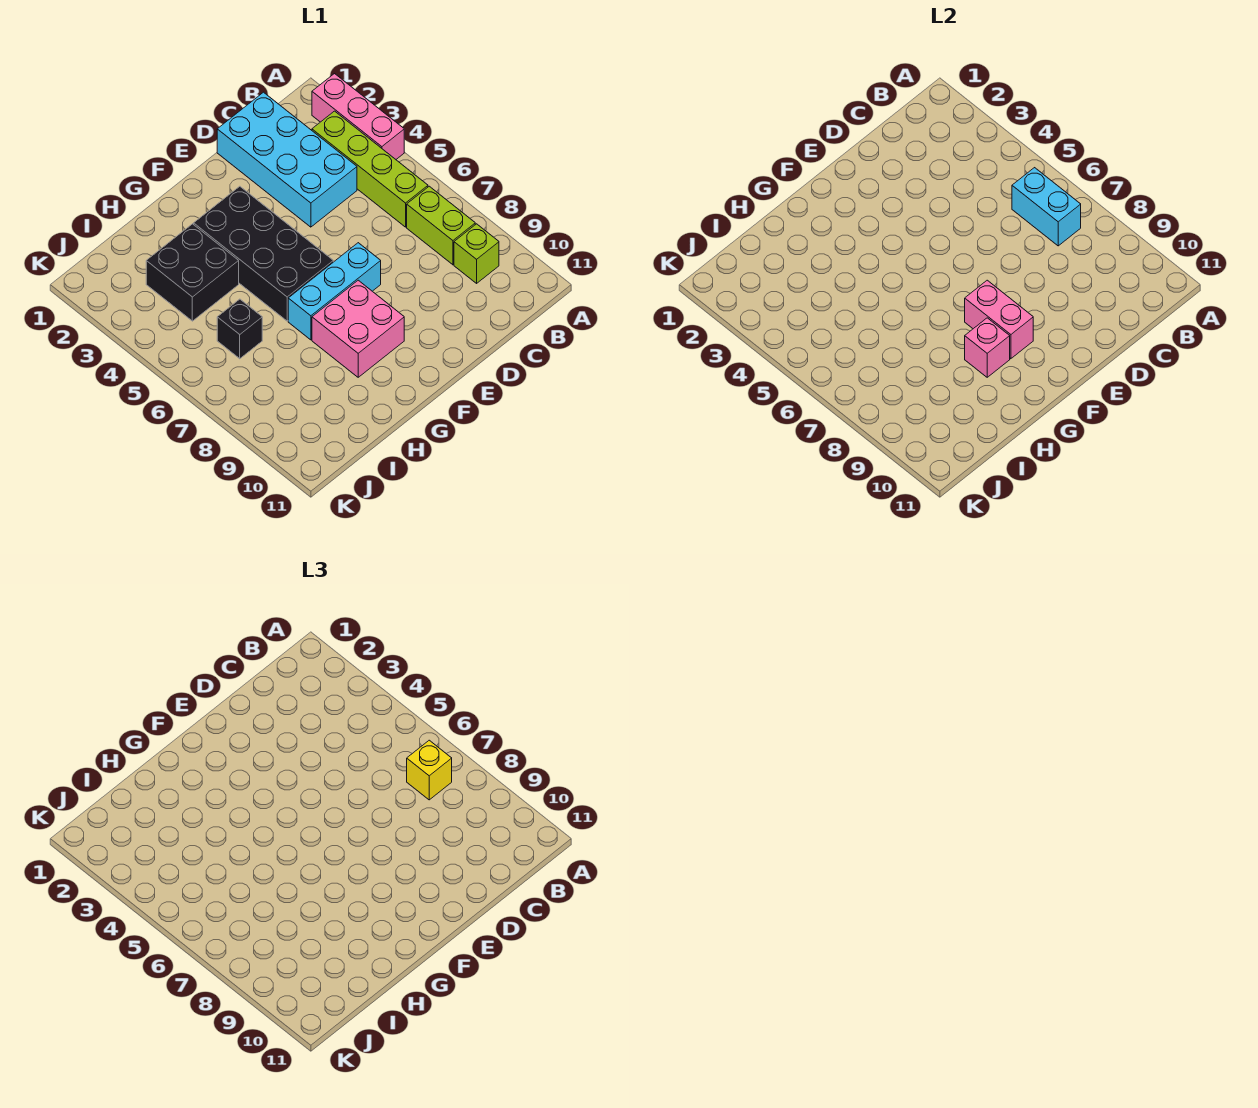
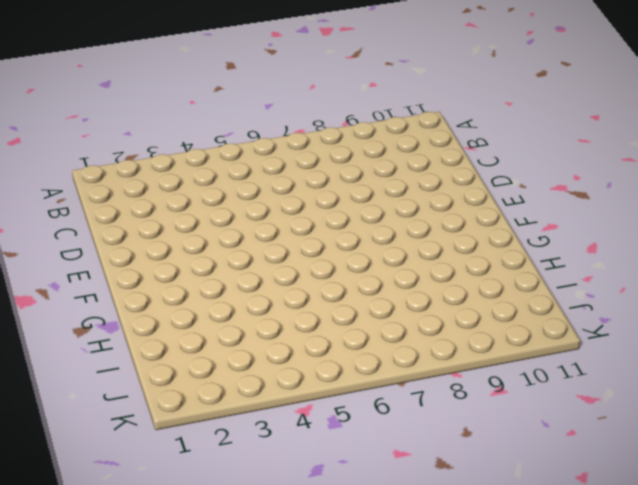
none -> pink 1x3 brick [312,74,404,159]
none -> lime 1x4 brick [312,111,428,227]
none -> lime 1x2 brick [407,186,475,265]

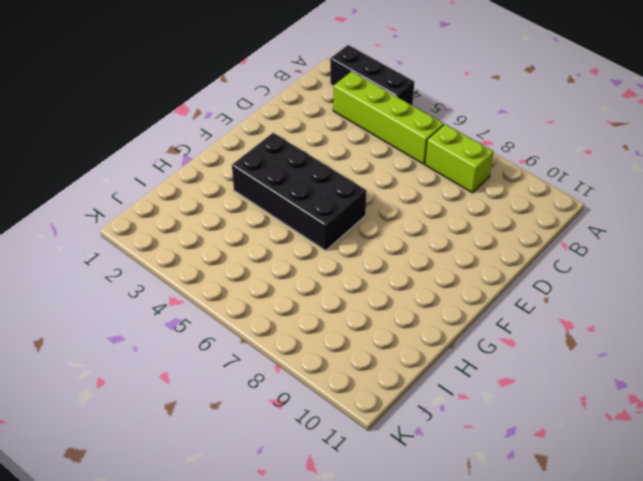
black 1x3 brick [330,45,414,105] -> pink 1x3 brick [312,74,404,159]
none -> lime 1x1 brick [454,224,499,283]
none -> cyan 2x4 brick [217,92,357,227]
none -> cyan 1x3 brick [288,243,381,340]

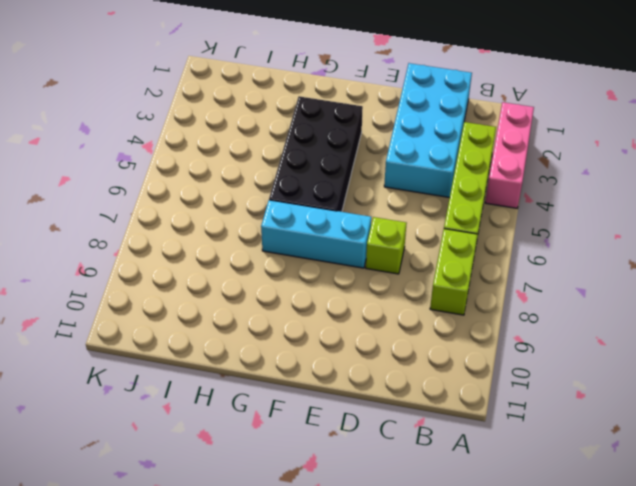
lime 1x1 brick [366,217,407,274] -> lime 1x1 brick moved to [454,224,499,283]
none -> pink 2x2 brick [312,280,404,377]
none -> black 2x2 brick [146,224,239,321]
none -> black 1x1 brick [217,299,262,359]

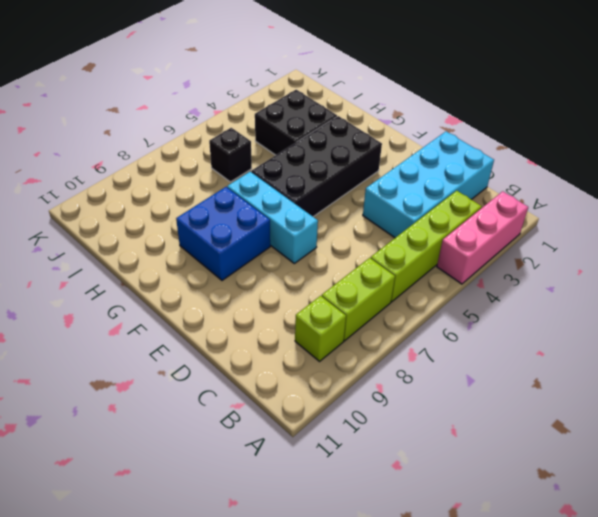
blue 2x2 brick [176,187,270,280] -> pink 2x2 brick [312,280,404,377]
none -> cyan 1x2 brick [1012,168,1081,246]
none -> pink 1x2 brick [965,280,1033,359]
none -> pink 1x1 brick [965,318,1010,377]

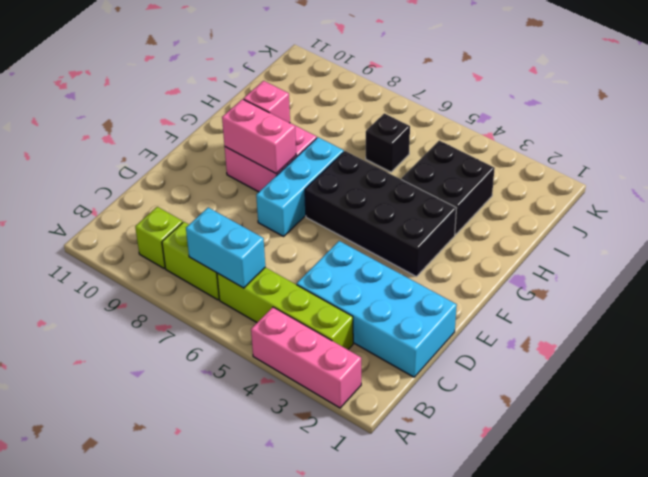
none -> yellow 1x1 brick [407,740,452,800]

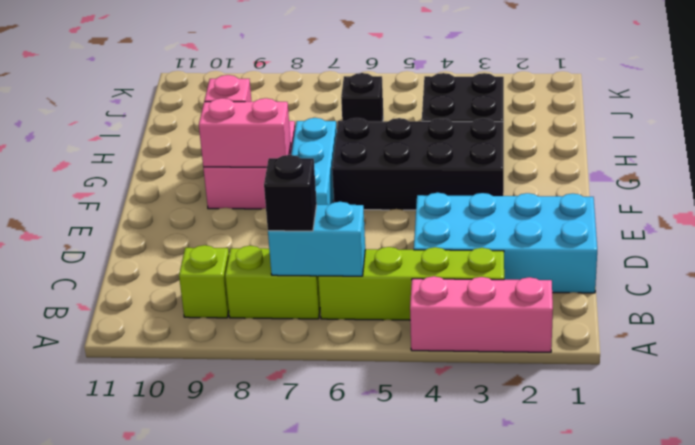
black 1x1 brick [264,155,317,231] -> yellow 1x1 brick [407,740,452,800]

